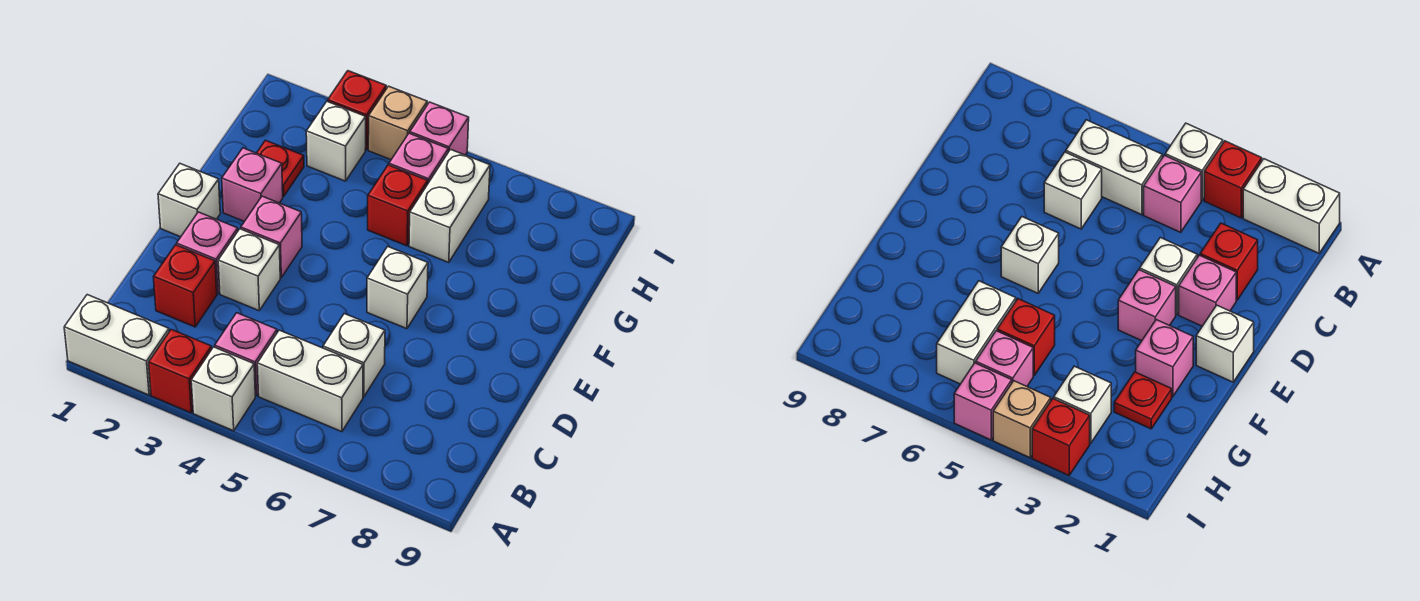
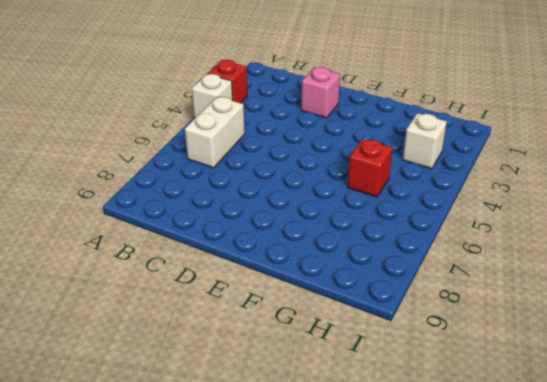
none -> white 1x2 brick [64,295,169,395]
none -> pink 1x1 brick [215,313,277,396]
none -> red 1x1 brick [154,245,217,327]

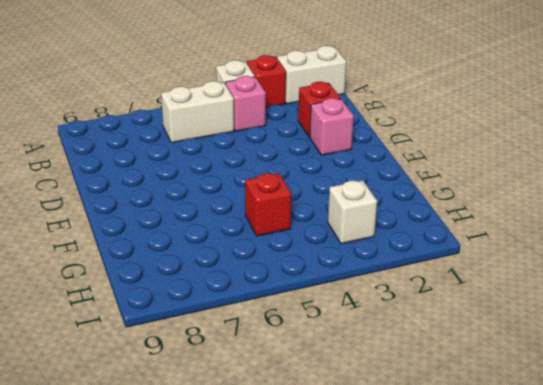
none -> white 1x1 brick [323,314,385,397]
none -> white 1x1 brick [218,229,280,311]
none -> white 1x1 brick [158,164,220,237]

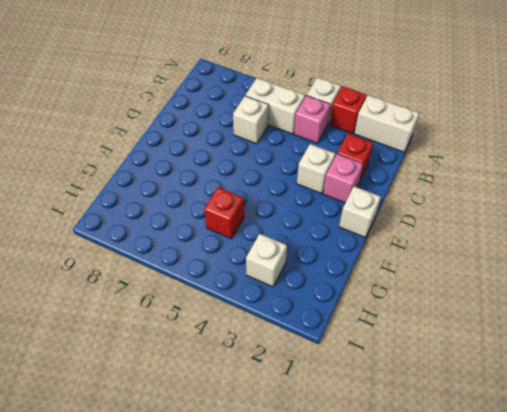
none -> pink 1x1 brick [241,196,302,277]
none -> white 1x1 brick [367,247,428,329]
none -> pink 1x1 brick [222,148,283,221]

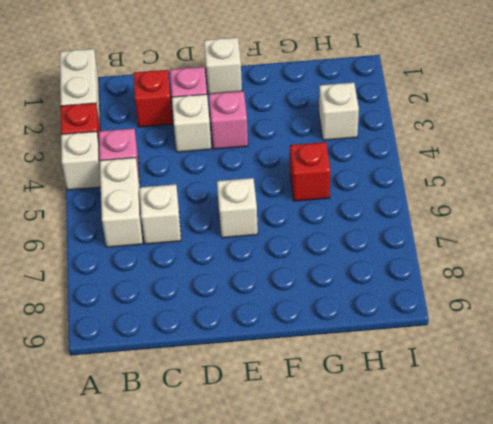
none -> pink 1x1 brick [222,148,283,221]
none -> red 1x1 plate [257,140,304,197]
none -> white 1x2 brick [409,150,490,263]

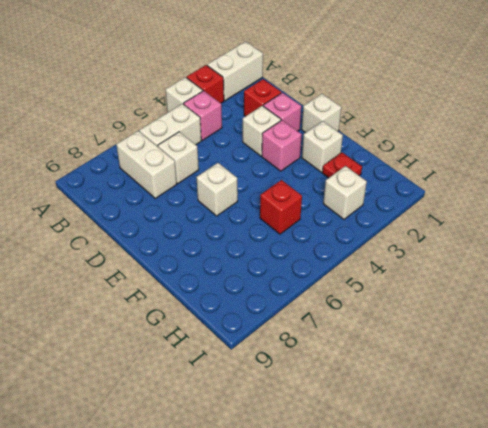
white 1x2 brick [116,131,177,198] -> white 1x2 brick moved to [409,150,490,263]
white 1x1 brick [302,121,343,172] -> pink 1x1 brick [222,148,283,221]
none -> pink 1x1 brick [389,133,448,183]
none -> red 1x1 brick [328,71,386,150]
none -> tan 1x1 brick [368,86,427,160]

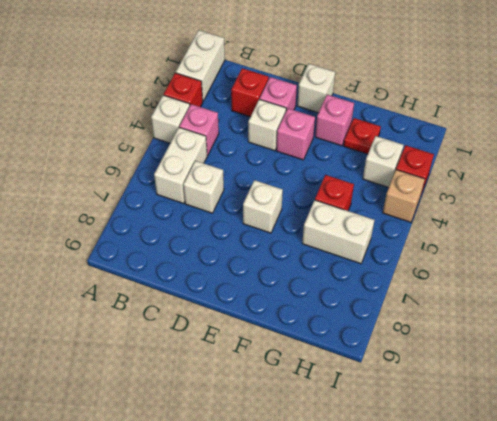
none -> pink 1x1 brick [389,133,448,183]
none -> pink 1x1 brick [410,102,469,155]

